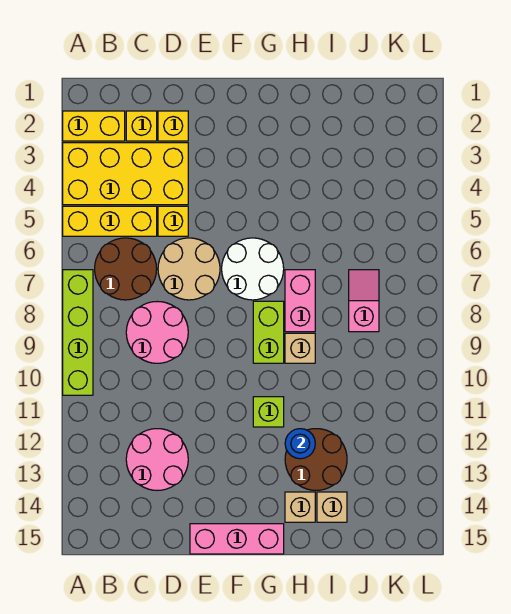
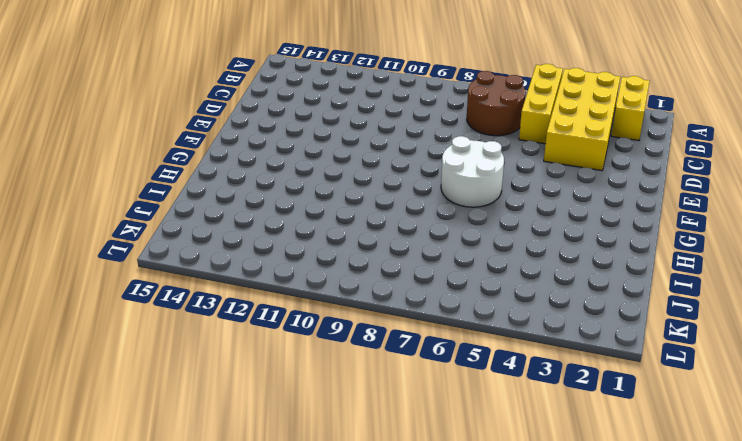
none -> lime 1x4 brick [63,270,93,395]
none -> yellow 1x1 brick [126,111,157,141]
none -> pink 2x2 round brick [126,301,188,363]

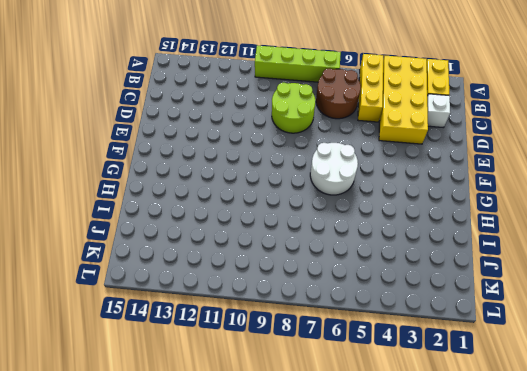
white 1x1 brick [427,94,450,128] -> yellow 1x1 brick [126,111,157,141]
lime 2x2 round brick [272,83,315,133] -> pink 2x2 round brick [126,301,188,363]
none -> pink 2x2 round brick [126,429,188,491]
none -> yellow 1x1 brick [158,111,188,141]
none -> yellow 1x1 brick [158,206,188,236]

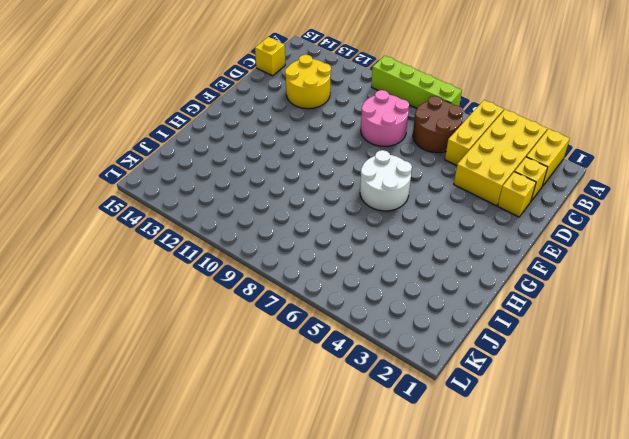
yellow 2x2 round brick [285,55,331,109] -> pink 2x2 round brick [126,429,188,491]
yellow 1x1 brick [255,37,285,76] -> yellow 1x1 brick moved to [158,206,188,236]
none -> tan 2x2 round brick [158,238,220,300]
none -> pink 1x3 brick [190,524,284,554]
none -> lime 1x2 brick [253,301,284,363]

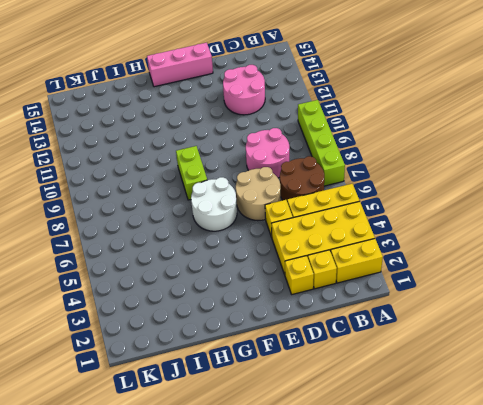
none -> lime 1x1 brick [253,397,284,427]
none -> pink 1x2 brick [285,270,315,332]
none -> tan 1x1 brick [285,333,315,363]

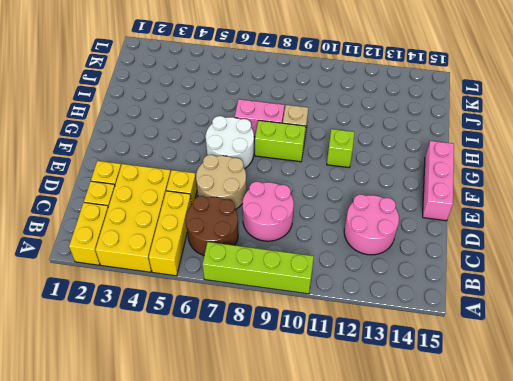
none -> brown 2x2 round brick [285,429,347,490]
none -> tan 1x1 brick [285,492,315,522]
none -> tan 1x1 brick [317,492,347,522]

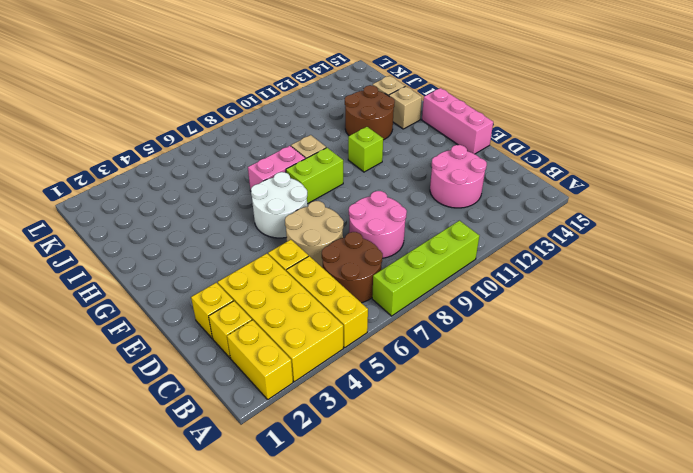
none -> pink 1x2 slope [349,270,379,332]
none -> blue 1x1 round brick [285,429,315,459]

